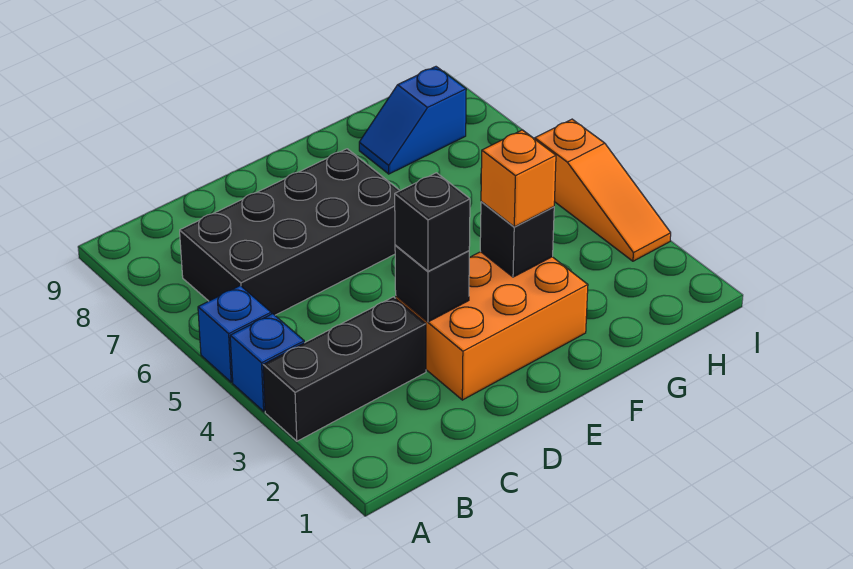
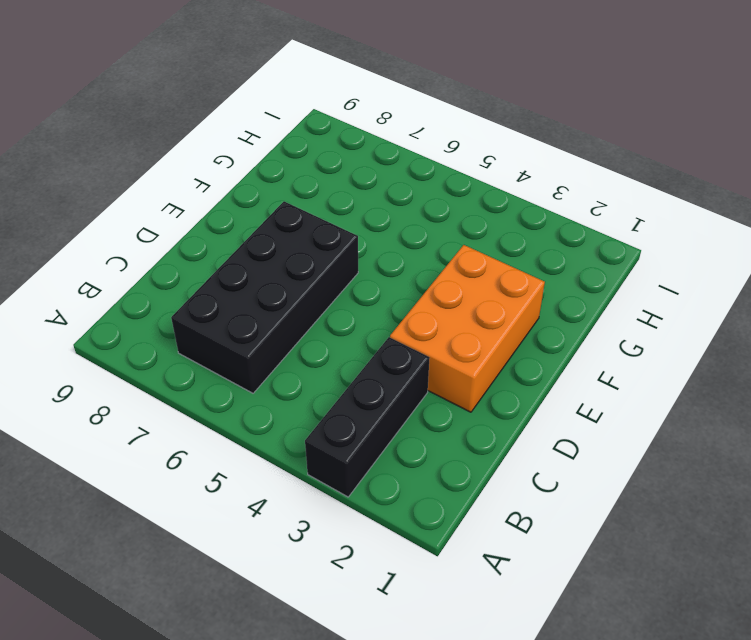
none -> blue 1x1 brick [230,314,304,411]
none -> blue 1x1 brick [198,286,271,382]

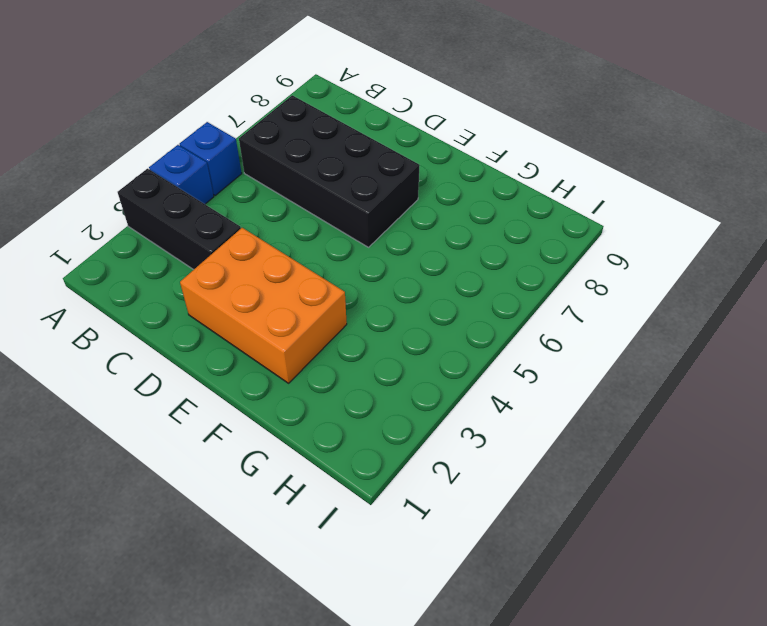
none -> blue 1x2 slope [359,67,466,174]
none -> orange 1x3 slope [535,119,671,261]

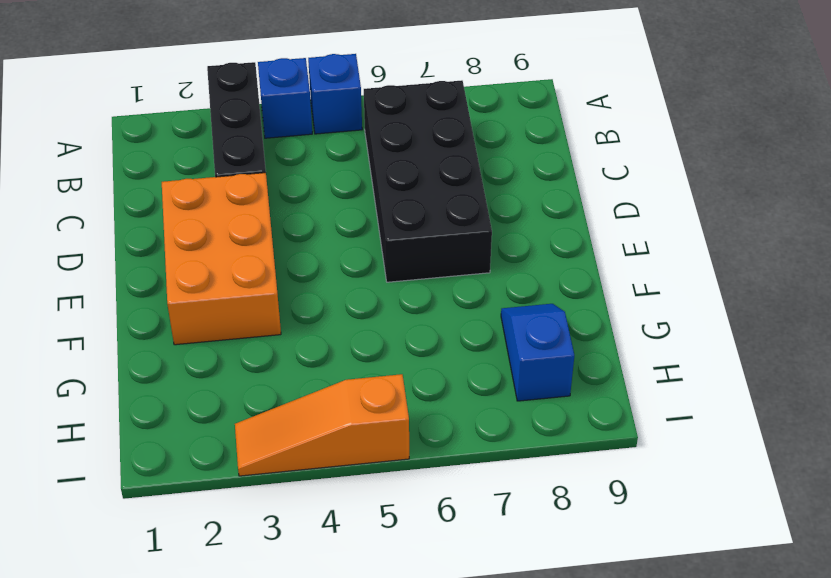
none -> black 1x1 brick [395,245,470,322]
none -> black 1x1 brick [480,202,554,277]

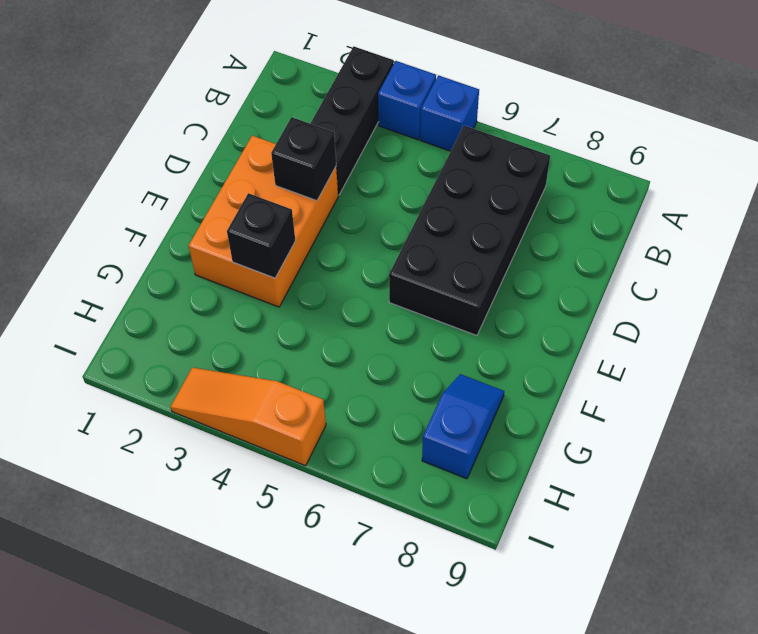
none -> black 1x1 brick [395,173,470,271]
none -> orange 1x1 brick [481,130,556,227]

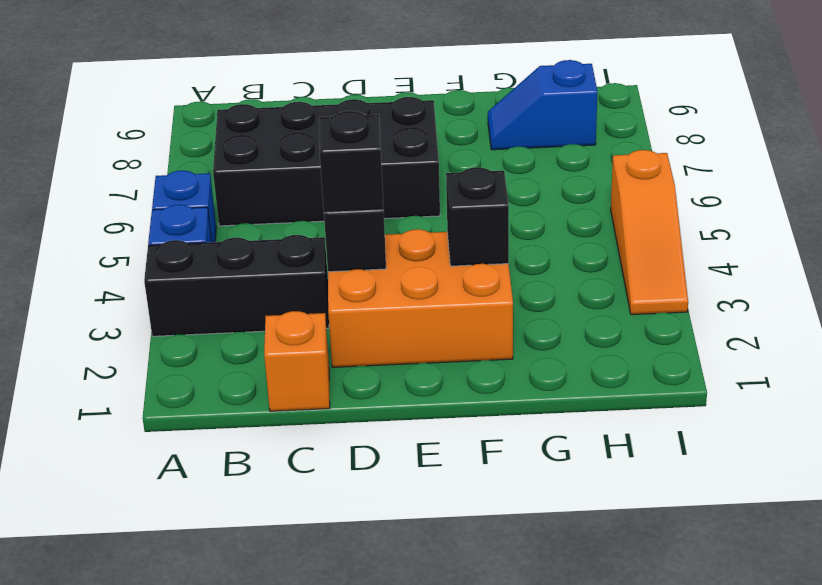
orange 1x1 brick [264,311,330,411] -> orange 1x1 brick moved to [481,130,556,227]

